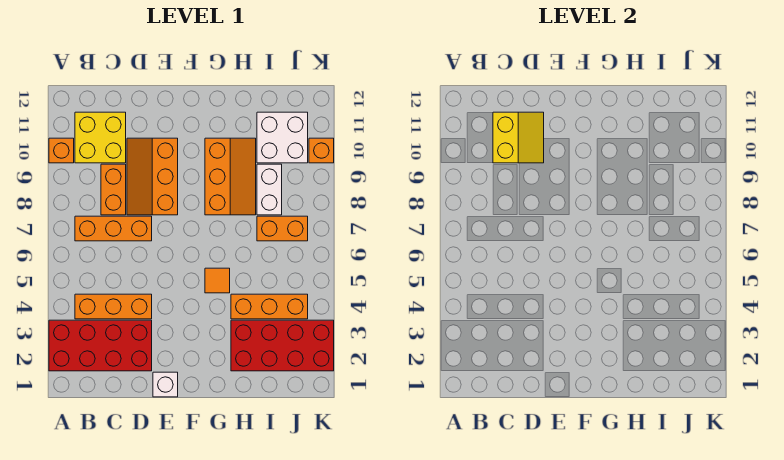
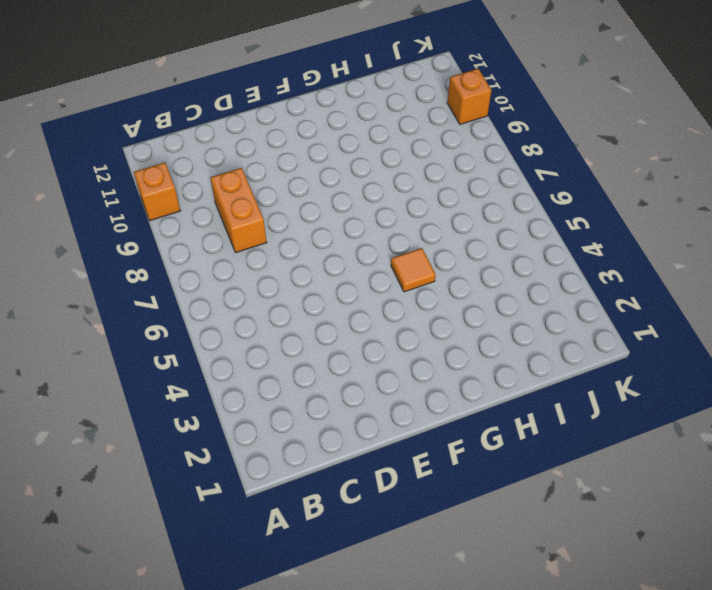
none -> red 2x4 brick [49,320,152,371]
none -> orange 1x3 brick [75,294,152,319]
none -> orange 1x3 brick [75,216,152,241]

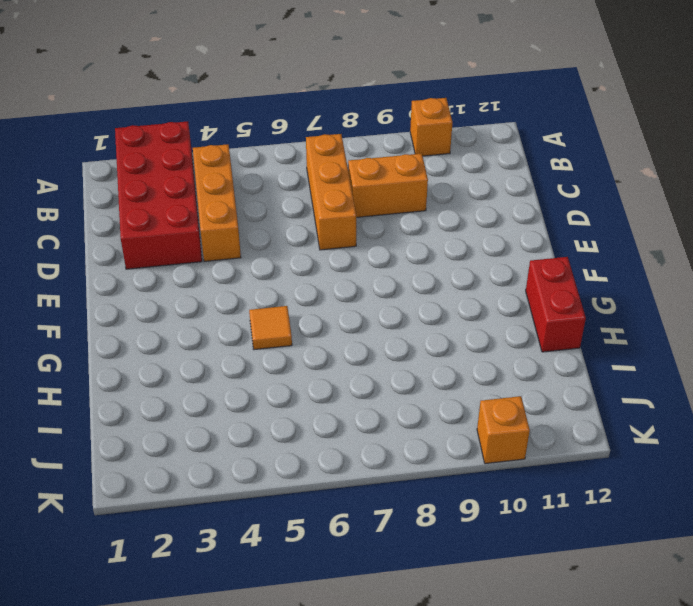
red 1x2 brick [526,257,586,352] -> none
none -> yellow 2x2 brick [75,112,126,163]
none -> orange 2x3 slope [127,138,178,215]
none -> white 1x1 brick [153,372,178,397]

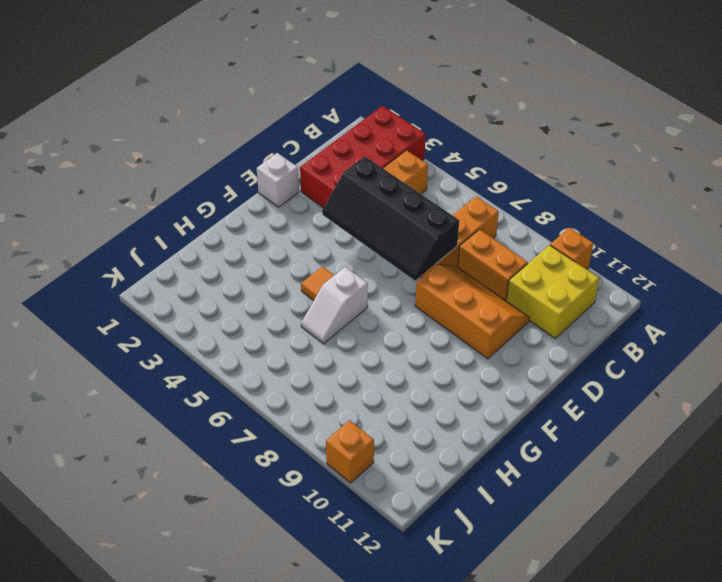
black 2x4 slope [322,156,459,281] -> none
white 1x2 slope [301,267,368,344] -> none
none -> orange 2x3 slope [205,138,256,215]
none -> red 2x4 brick [231,320,334,371]
none -> orange 1x3 brick [231,294,308,319]

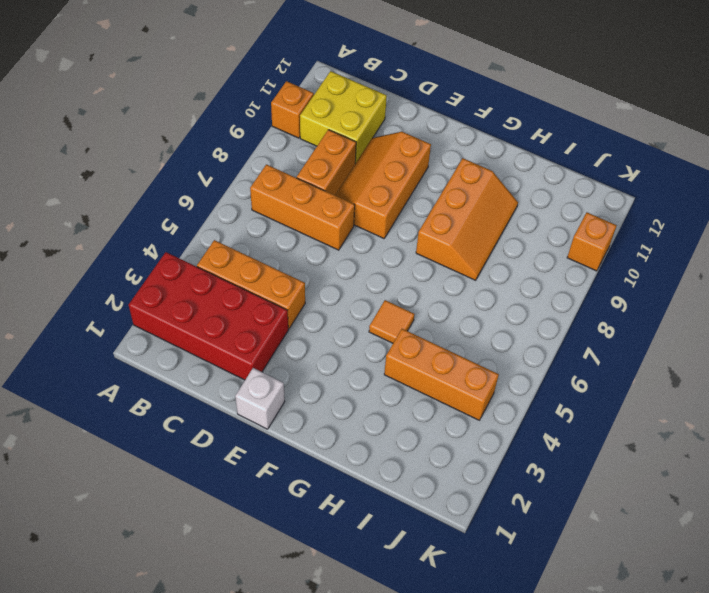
none -> red 2x4 brick [231,320,334,371]
none -> orange 1x2 brick [257,216,308,241]
none -> white 1x2 brick [257,164,282,215]

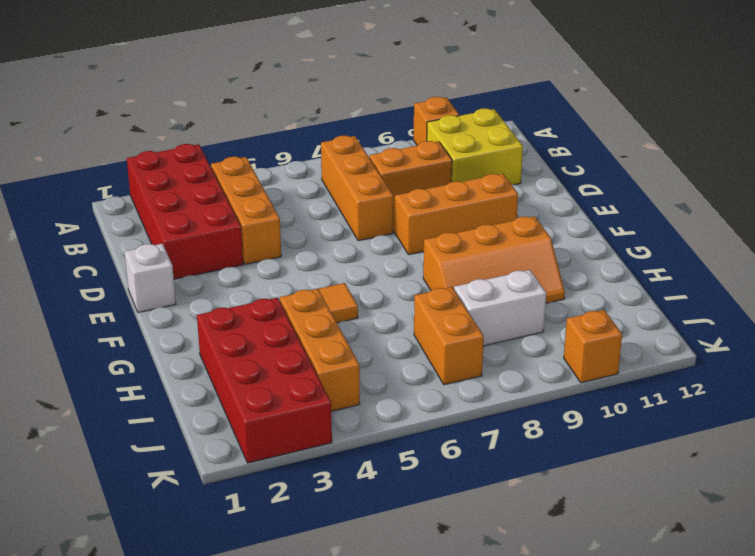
none -> white 2x2 brick [257,112,308,163]
none -> yellow 2x2 slope [493,112,544,163]

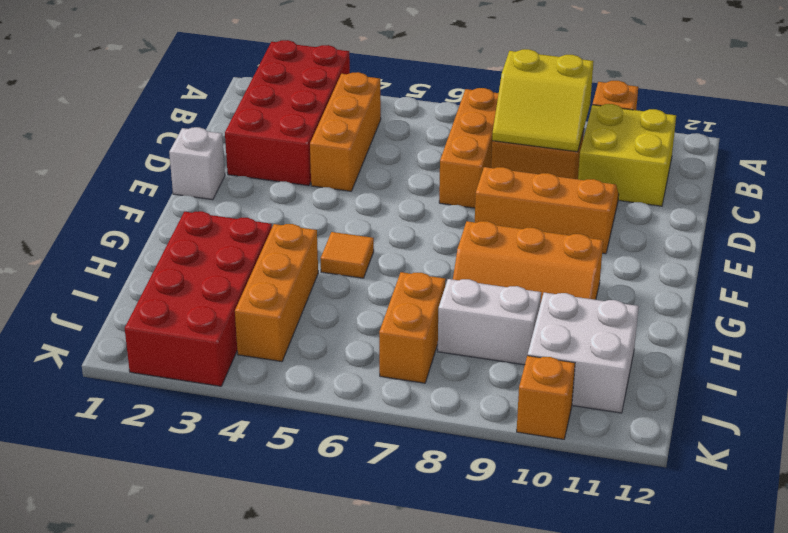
yellow 2x2 slope [492,49,593,152] -> yellow 2x2 slope moved to [493,112,544,163]

